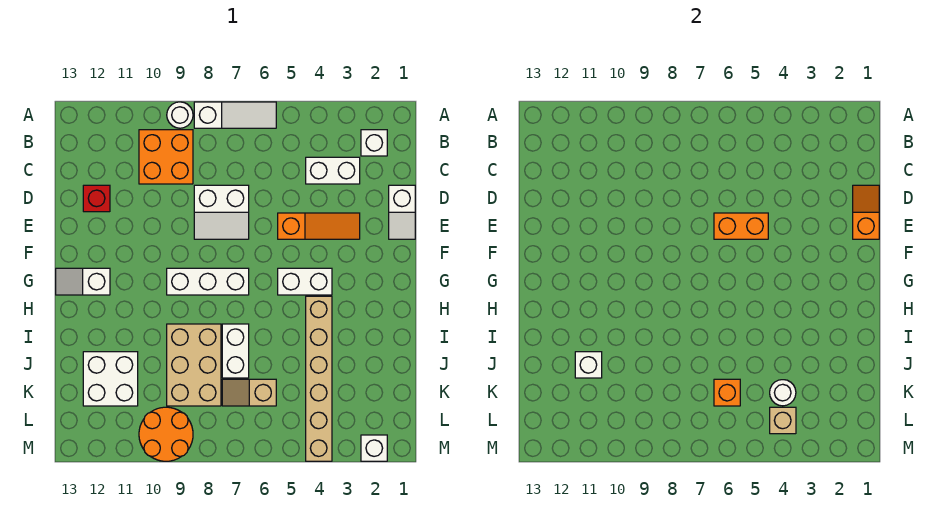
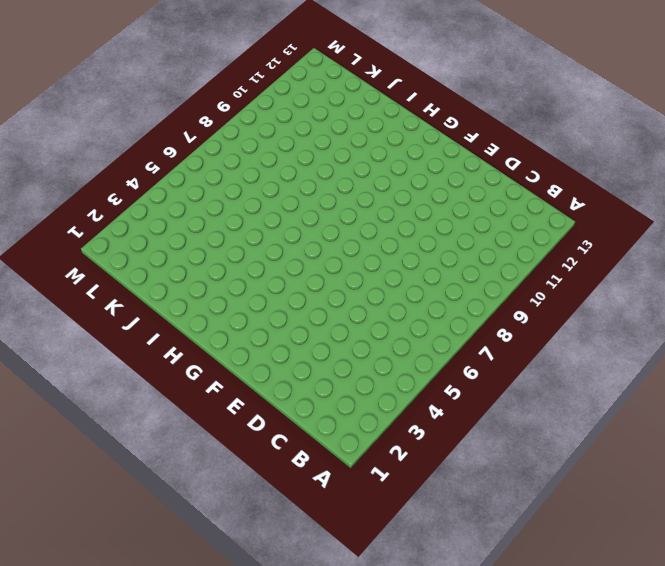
none -> white 1x3 slope [194,102,276,128]
none -> white 1x1 round brick [167,102,193,128]
none -> white 1x1 brick [361,130,387,156]

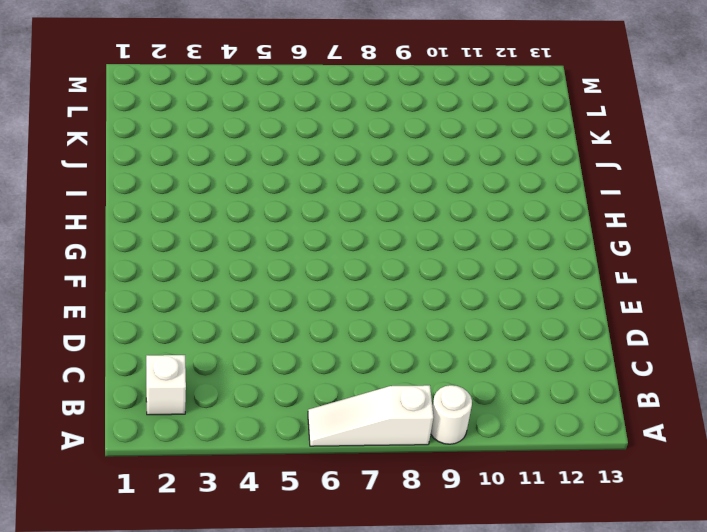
none -> orange 2x2 brick [139,130,193,184]
none -> white 1x2 brick [306,157,360,184]
none -> white 1x2 slope [389,185,415,239]

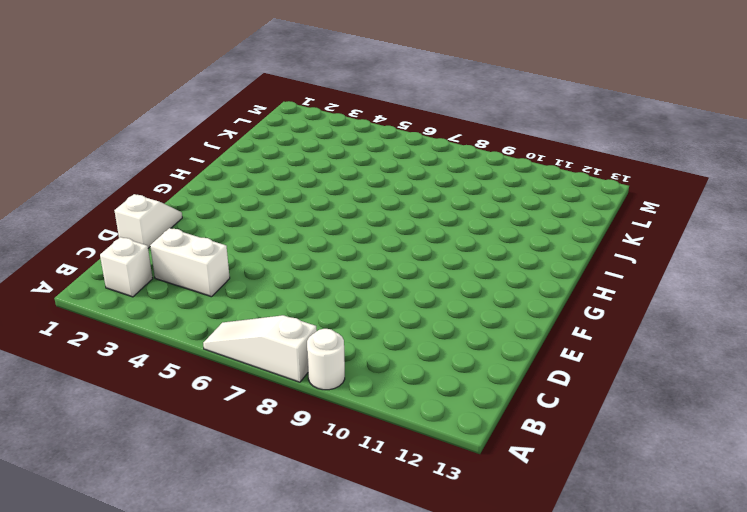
none -> orange 2x2 brick [139,130,193,184]
none -> white 2x2 slope [194,185,249,239]
none -> red 1x1 brick [83,185,110,212]

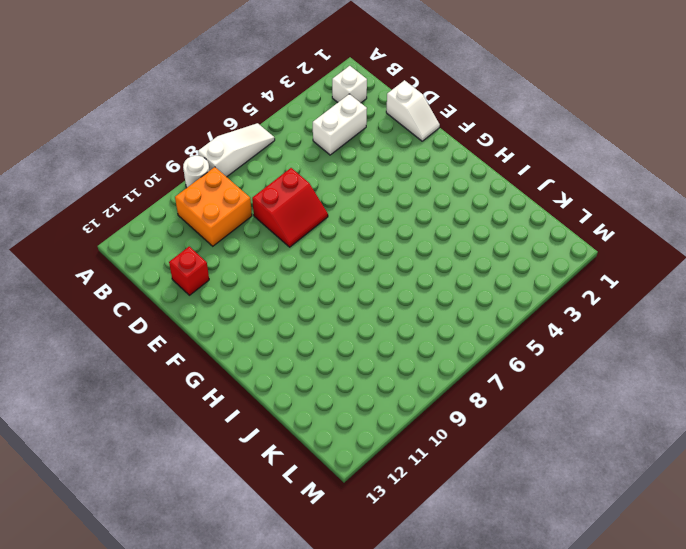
red 2x2 slope [252,168,328,247] -> white 2x2 slope [194,185,249,239]
none -> orange 1x3 slope [278,213,360,239]
none -> white 1x2 brick [278,268,332,295]
none -> white 1x3 brick [167,268,249,295]

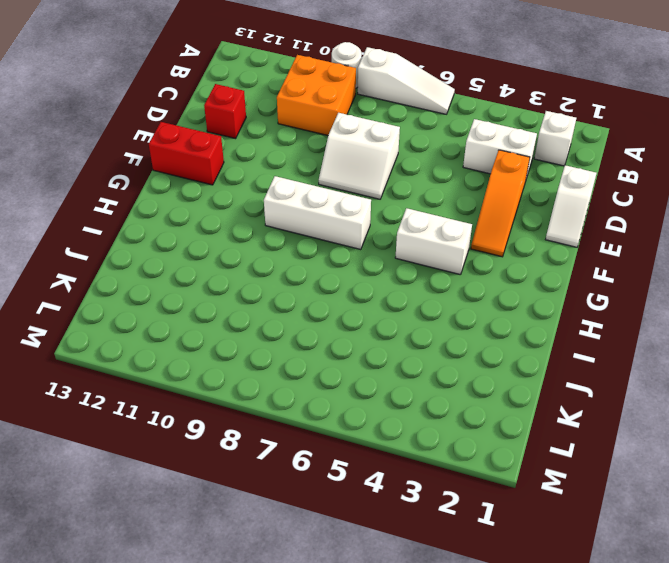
orange 1x3 slope [471,150,530,257] -> orange 1x3 slope turned to [278,213,360,239]
red 1x2 brick [149,122,224,185] -> none
none -> white 1x2 slope [56,268,110,295]
none -> tan 1x6 brick [306,296,332,461]
none -> white 1x2 brick [222,324,249,378]

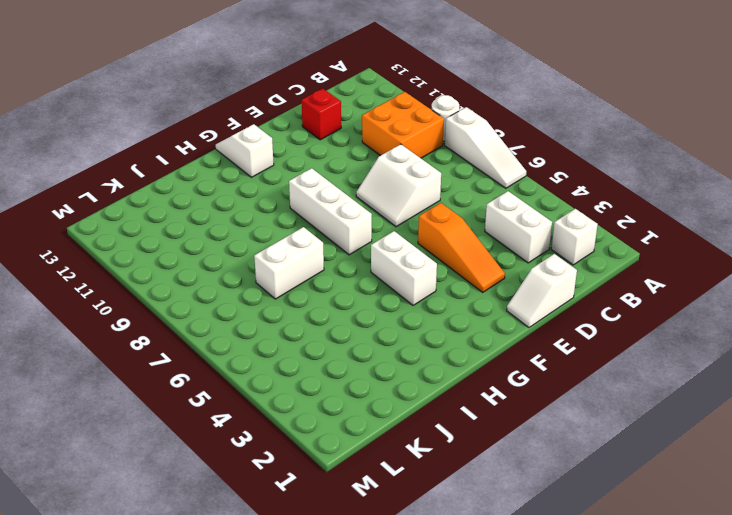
none -> tan 1x6 brick [306,296,332,461]
none -> tan 2x3 brick [167,324,221,406]
none -> white 2x2 brick [83,352,138,406]

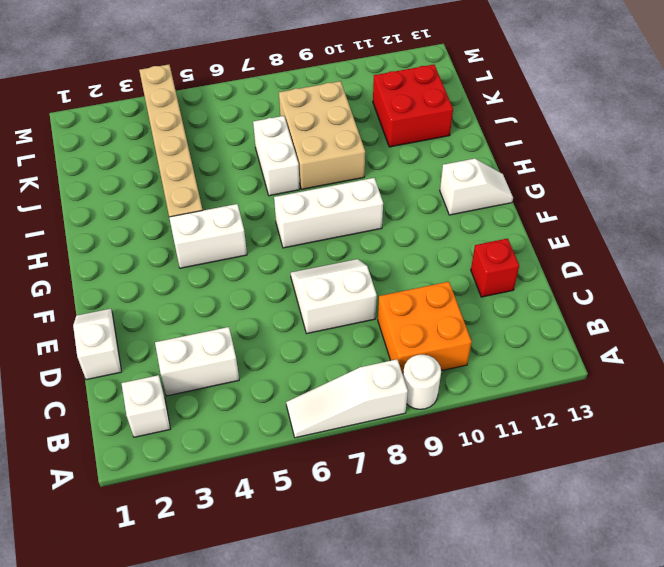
red 2x2 brick [373,65,453,147] -> white 2x2 brick [83,352,138,406]
none -> orange 1x3 slope [278,213,360,239]
none -> tan 1x2 slope [222,379,276,406]
none -> orange 2x2 round brick [139,407,193,461]

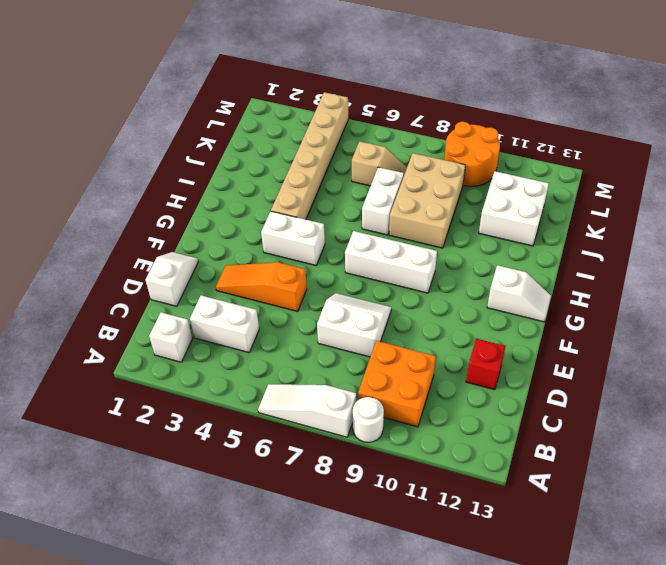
none -> white 1x1 brick [361,435,387,461]
none -> orange 1x2 slope [853,185,879,239]
none -> orange 1x2 brick [714,213,768,239]

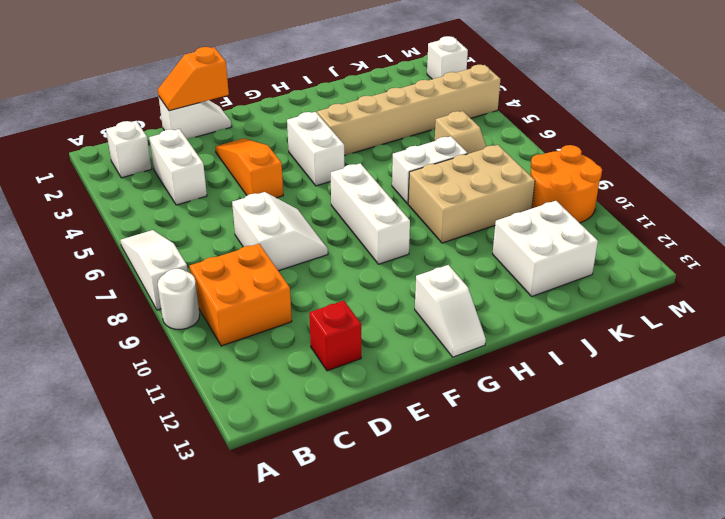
none -> orange 1x2 brick [714,213,768,239]
none -> white 1x1 brick [575,352,602,378]
none -> white 1x1 round brick [770,380,796,406]

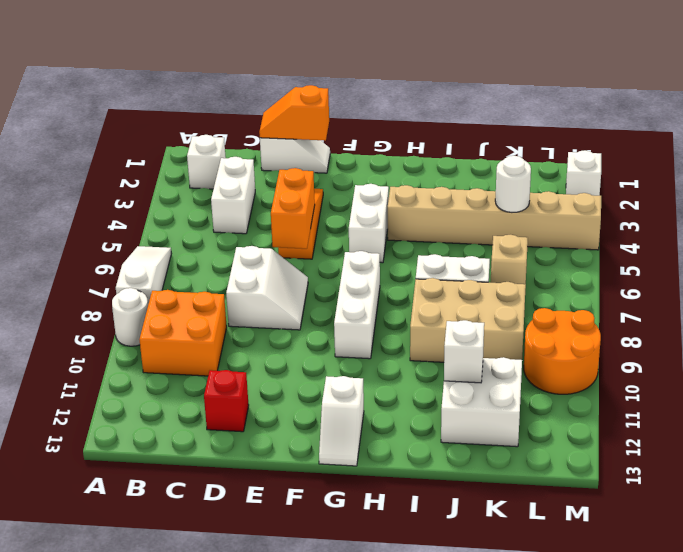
none -> orange 1x1 brick [714,379,740,406]
none -> tan 1x1 brick [770,407,796,434]

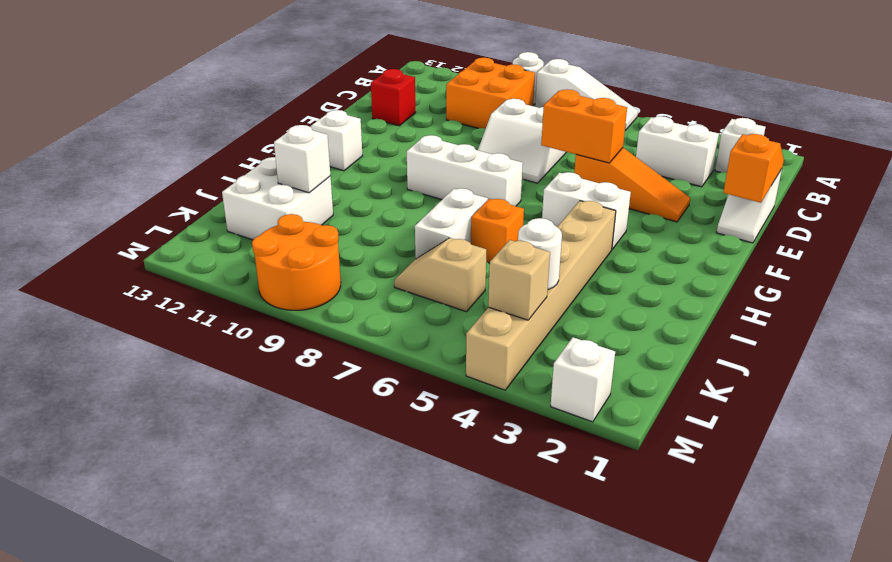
orange 1x1 brick [471,199,524,263] -> orange 1x1 brick moved to [714,379,740,406]
none -> tan 2x3 brick [167,324,221,406]

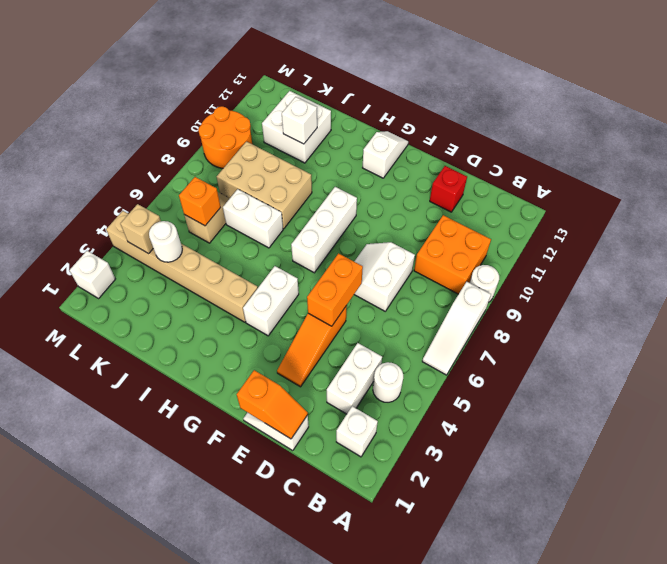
white 1x1 round brick [373,362,403,402] -> none

